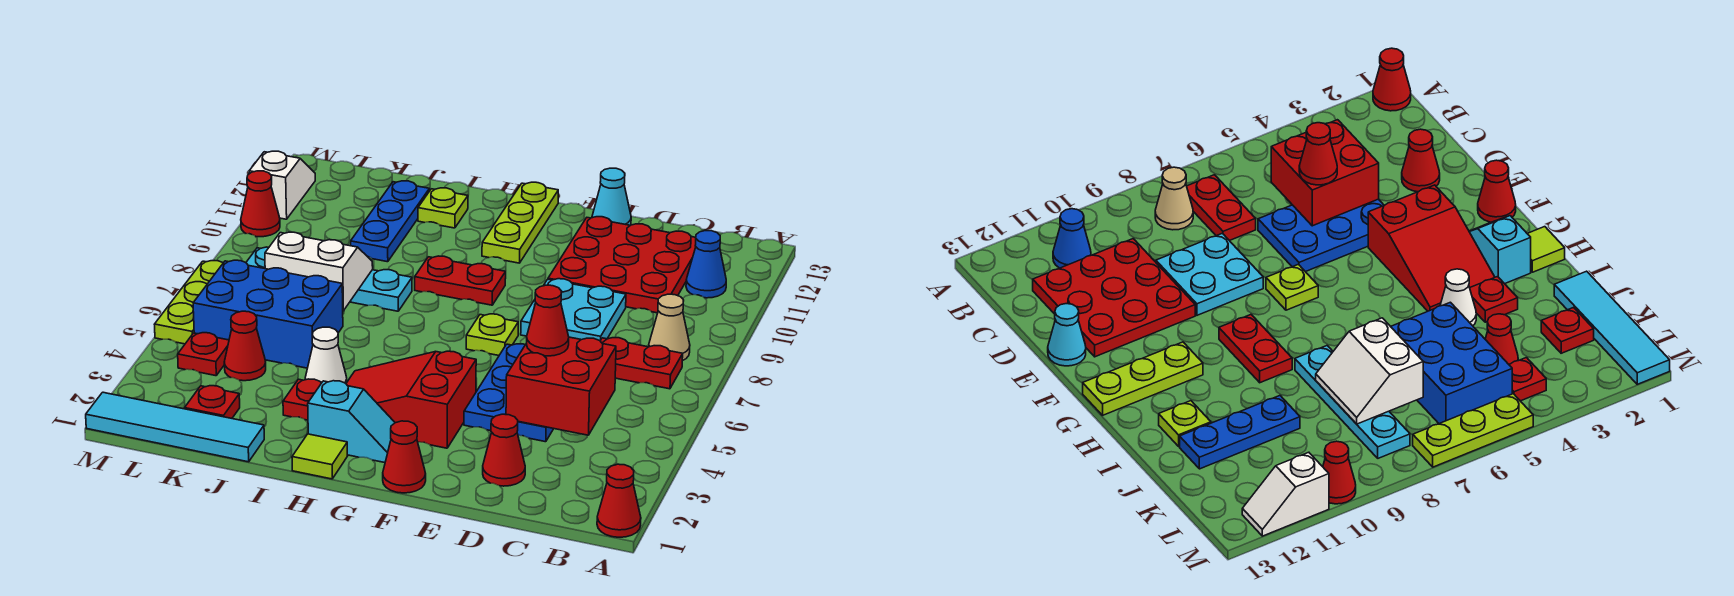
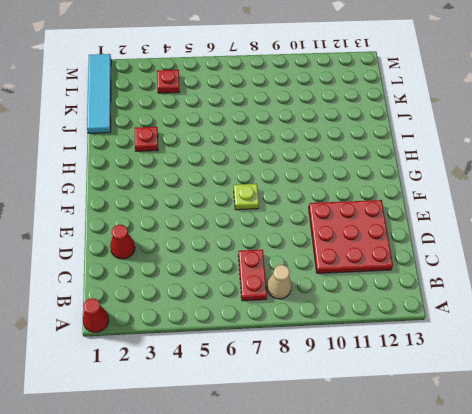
none -> blue 1x1 cone [686,231,726,298]
none -> blue 2x3 plate [464,344,554,442]
none -> cyan 2x2 plate [521,279,626,341]
none -> cyan 1x1 cone [592,168,631,225]

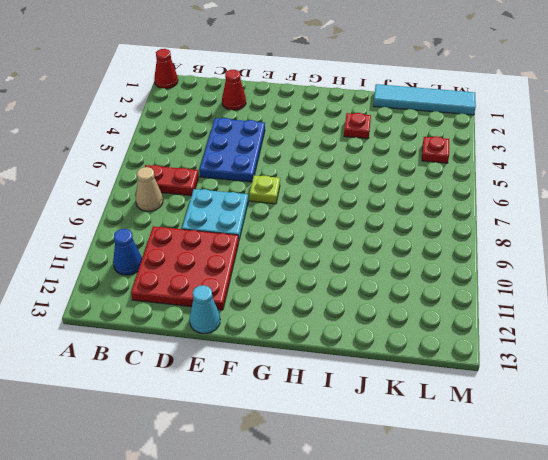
none -> red 1x1 cone [383,421,426,493]
none -> red 2x3 slope [346,351,476,448]
none -> cyan 1x2 slope [308,381,395,463]
none -> red 1x2 plate [415,256,506,305]

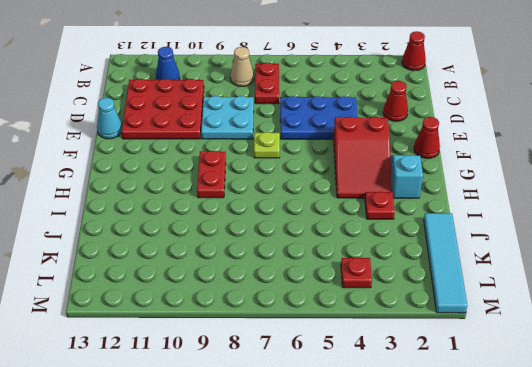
none -> lime 1x3 plate [482,182,558,263]
none -> lime 1x1 tile [292,434,347,479]
none -> white 1x1 cone [305,327,347,383]
none -> cyan 1x4 plate [246,247,412,311]

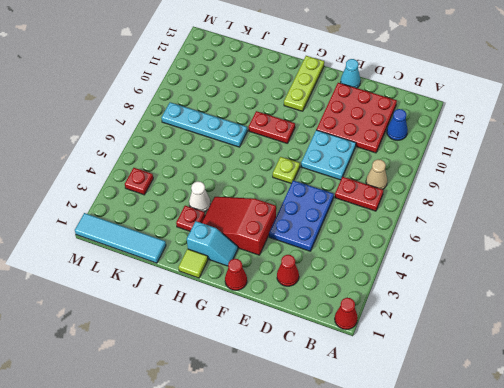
none -> lime 1x1 plate [418,188,468,228]
none -> blue 2x3 brick [193,260,343,368]
none -> blue 1x3 plate [351,181,429,262]
none -> red 1x1 plate [185,386,240,418]

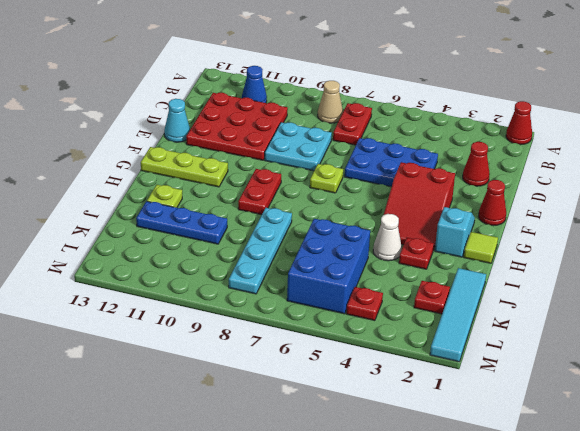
none -> red 1x1 cone [224,311,266,381]
none -> lime 1x3 plate [154,261,223,344]
none -> red 1x1 cone [241,171,280,237]
none -> white 1x2 slope [249,151,315,219]

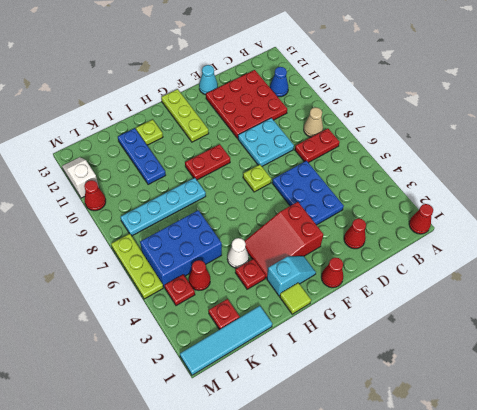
none -> red 2x2 brick [506,337,616,435]
none -> white 2x2 slope [265,232,373,311]
none -> red 1x1 cone [527,285,569,356]

